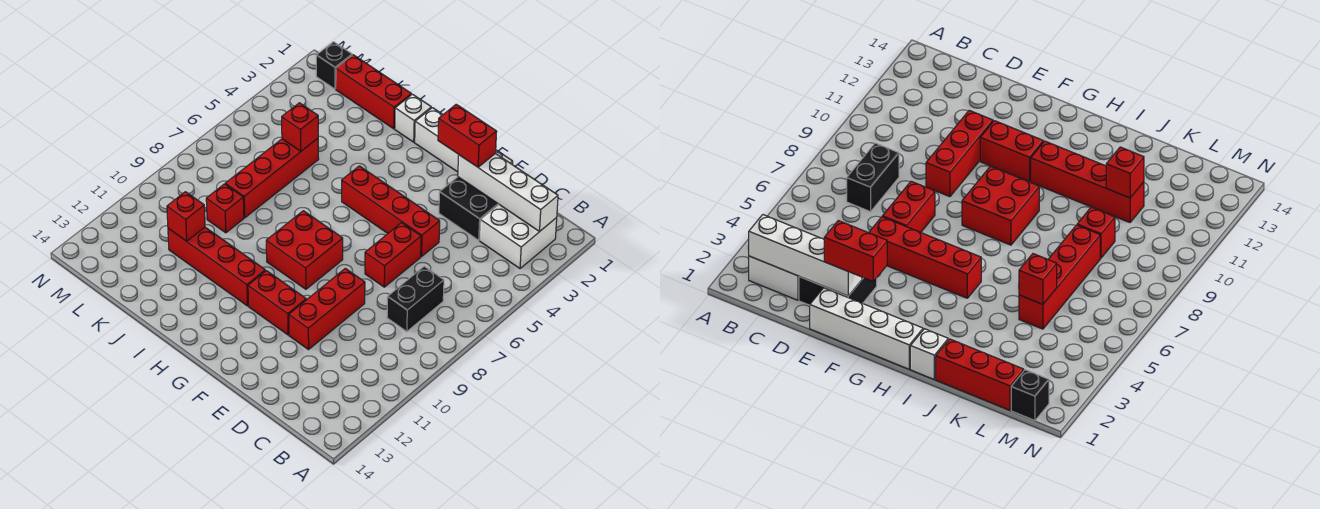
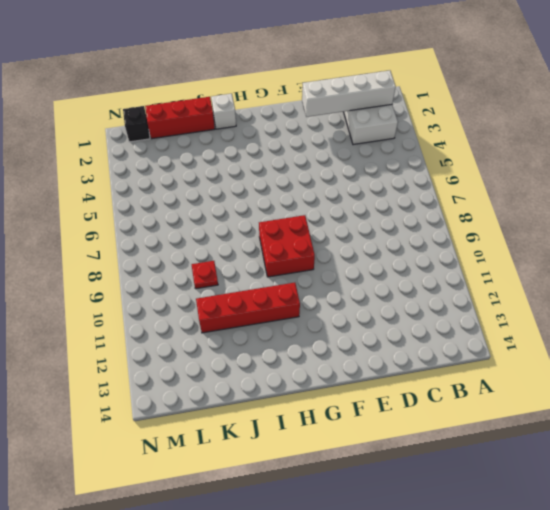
red 1x1 plate [192,261,218,289] -> red 1x1 brick [206,184,244,233]
none -> black 1x2 brick [387,266,444,332]
none -> black 2x2 brick [439,177,499,240]
none -> white 1x4 brick [415,108,513,172]

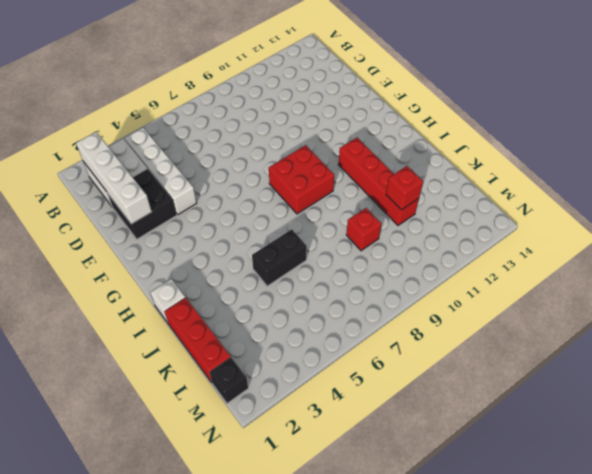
white 1x4 brick [124,128,197,214] -> white 1x4 brick moved to [415,108,513,172]
black 1x2 brick [252,229,307,286] -> black 1x2 brick moved to [387,266,444,332]
none -> red 1x4 brick [342,166,440,257]
none -> red 1x2 brick [365,223,421,287]
none -> red 1x3 brick [289,268,365,350]

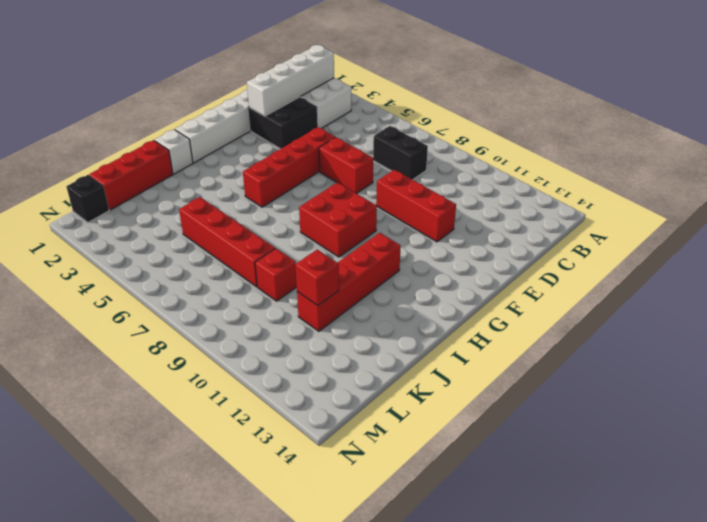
none -> red 1x2 brick [248,271,306,335]
none -> red 1x1 brick [282,103,318,151]
none -> red 1x2 brick [438,104,497,167]

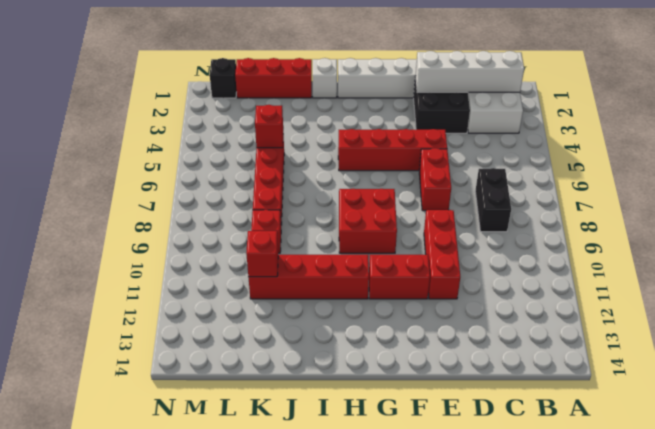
none -> red 1x2 brick [438,104,497,167]

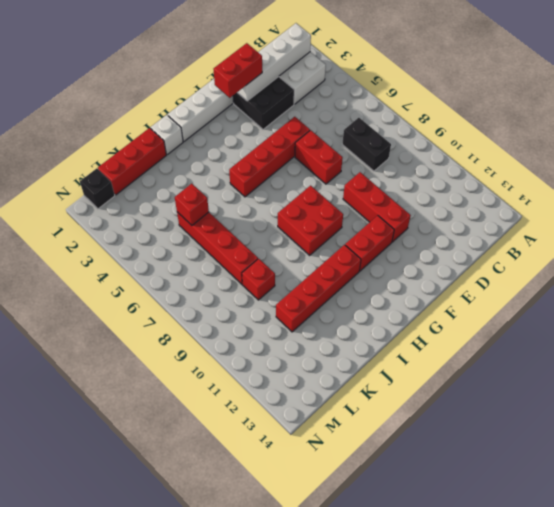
none -> red 1x1 brick [167,192,205,241]

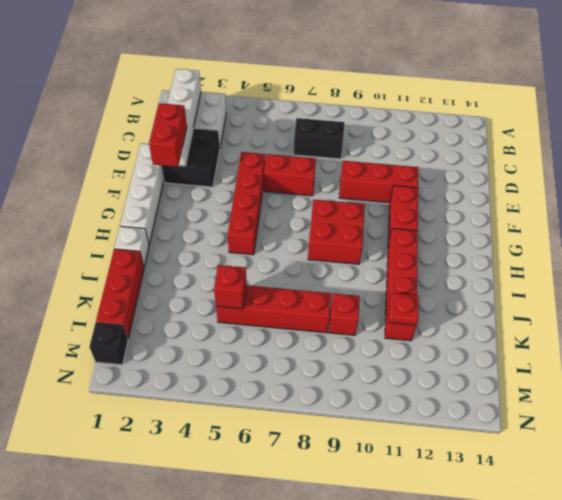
red 1x1 plate [389,293,419,325] -> red 1x1 brick [167,192,205,241]

